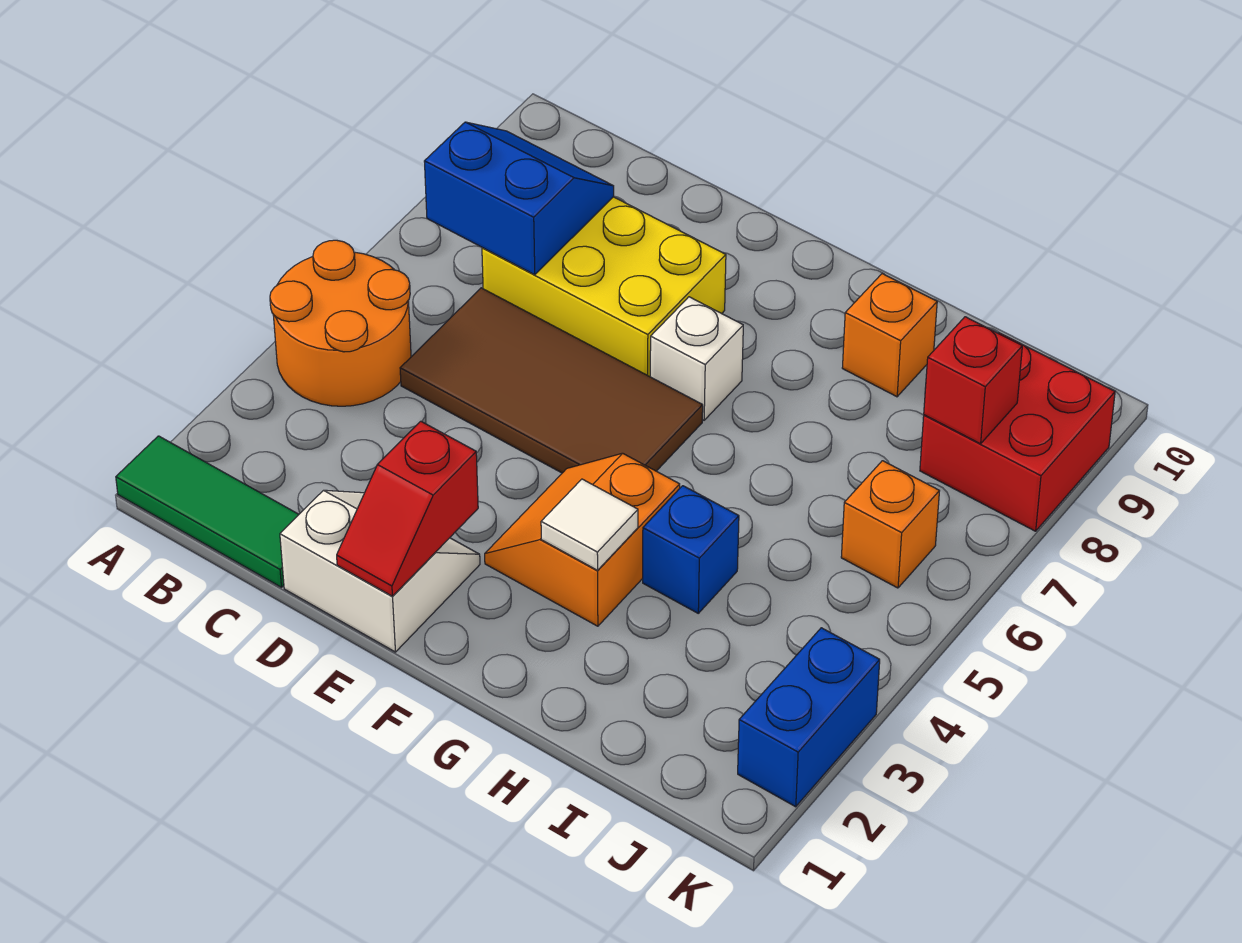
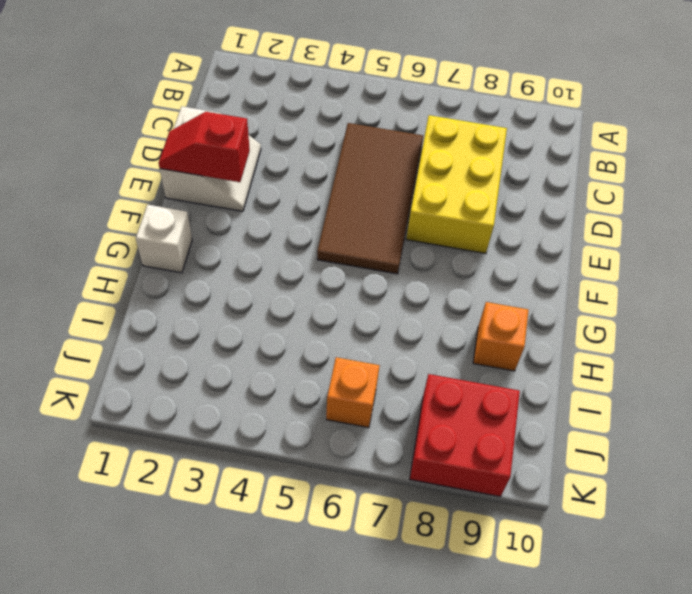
white 1x1 brick [136,205,192,273] -> white 1x1 brick moved to [650,297,743,420]
none -> green 1x3 tile [116,436,299,587]
none -> orange 2x2 round brick [270,240,411,406]
none -> orange 2x2 slope [485,453,680,626]

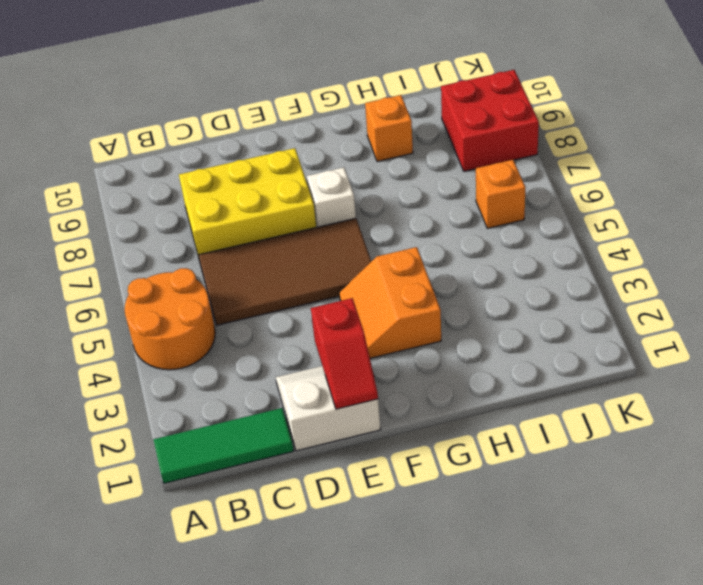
none -> blue 1x1 brick [643,486,739,613]
none -> blue 1x2 brick [738,628,880,807]
none -> blue 2x2 slope [424,122,614,275]

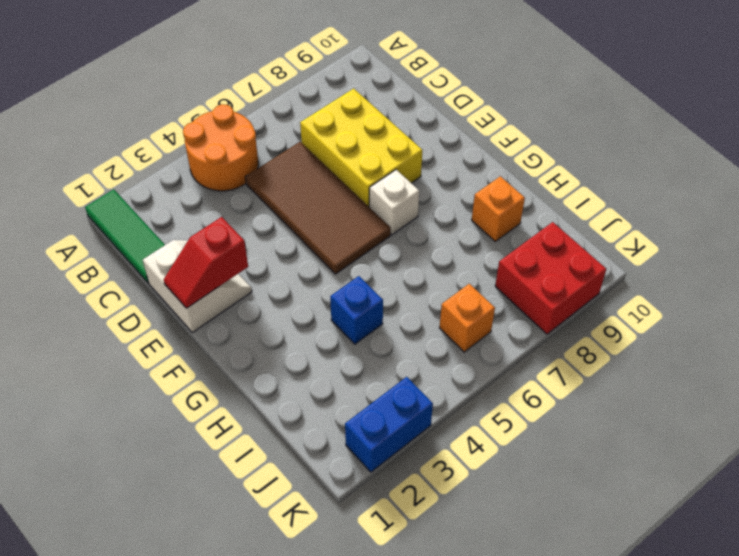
none -> orange 2x2 slope [485,453,680,626]
none -> blue 2x2 slope [424,122,614,275]
none -> white 1x1 tile [541,479,638,570]

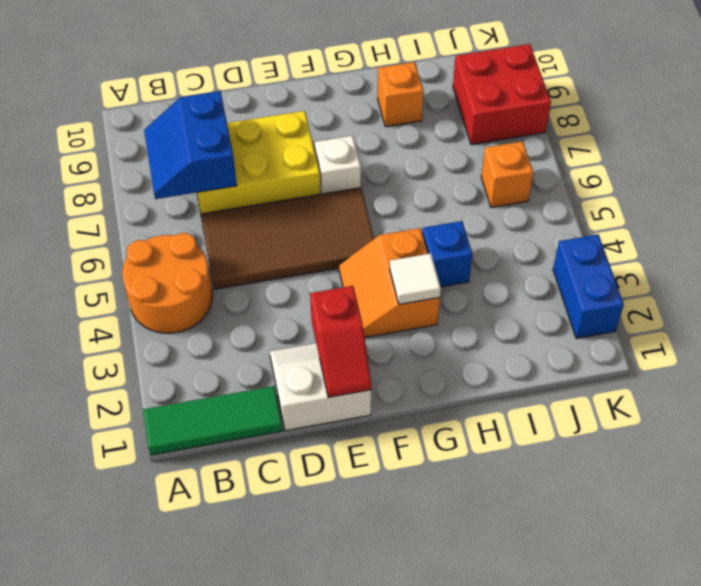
blue 2x2 slope [144,91,237,199] -> blue 2x2 slope turned to [424,122,614,275]
none -> red 1x1 brick [924,317,1022,444]

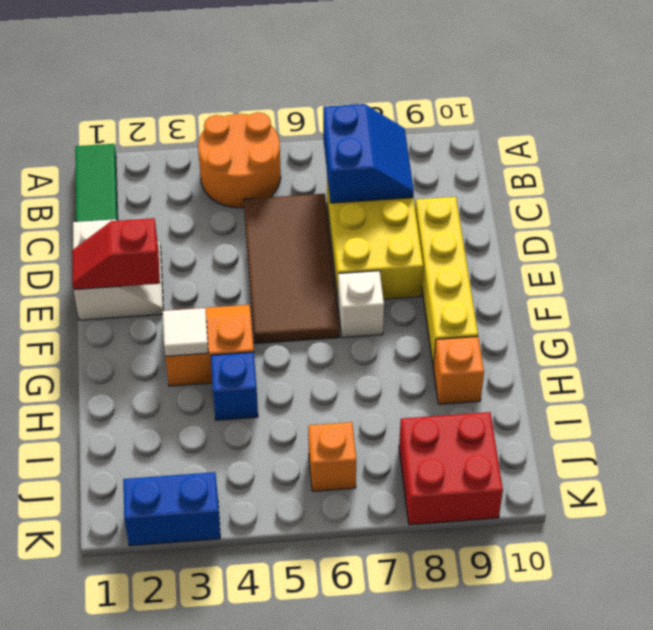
yellow 1x4 brick [415,197,478,367] -> none
none -> red 1x1 brick [924,317,1022,444]

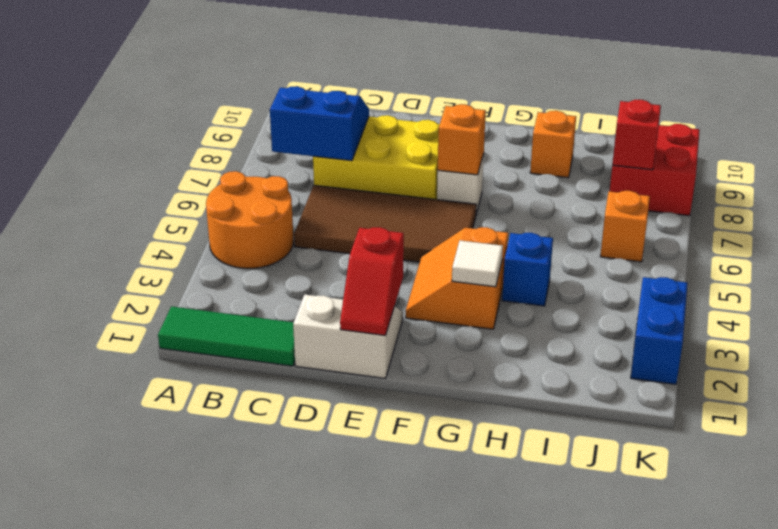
orange 1x1 brick [438,104,486,175] -> none

